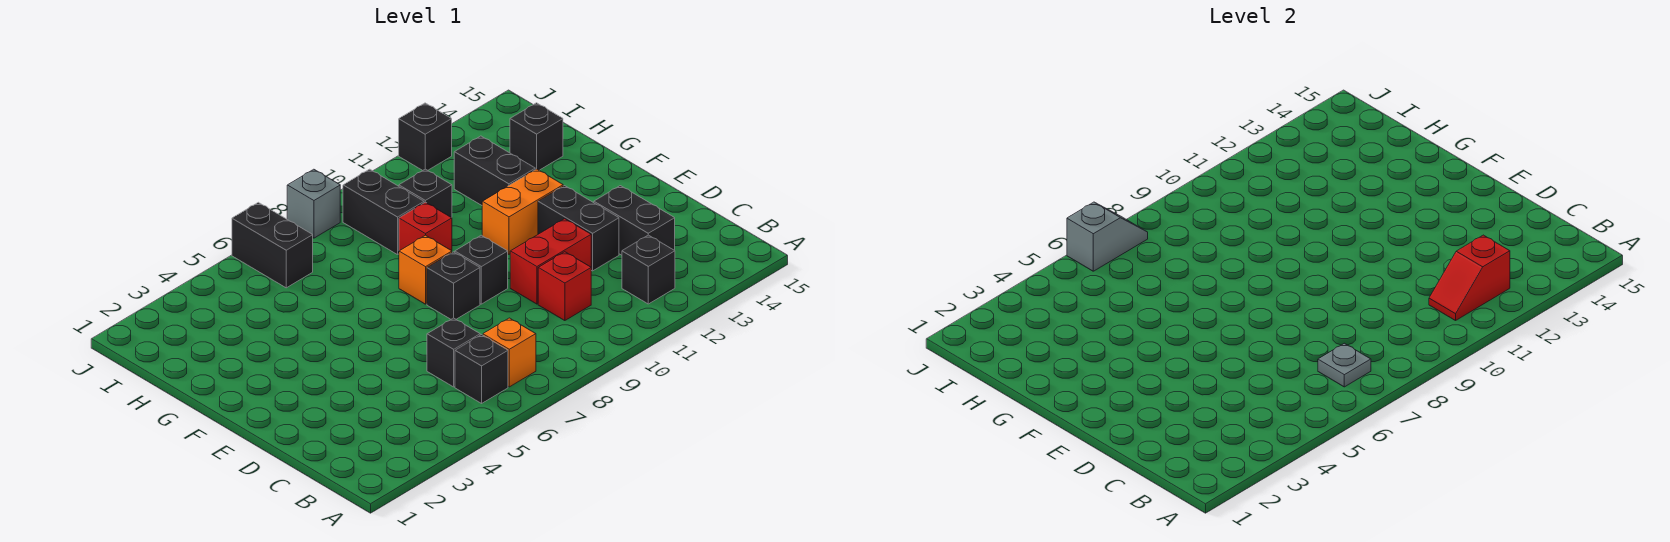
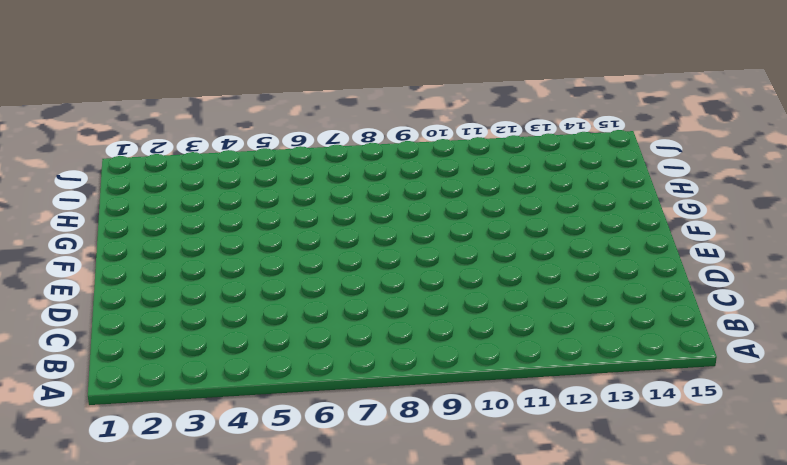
none -> black 1x1 brick [455,335,508,403]
none -> orange 1x1 brick [483,318,536,387]
none -> black 1x1 brick [622,235,675,304]

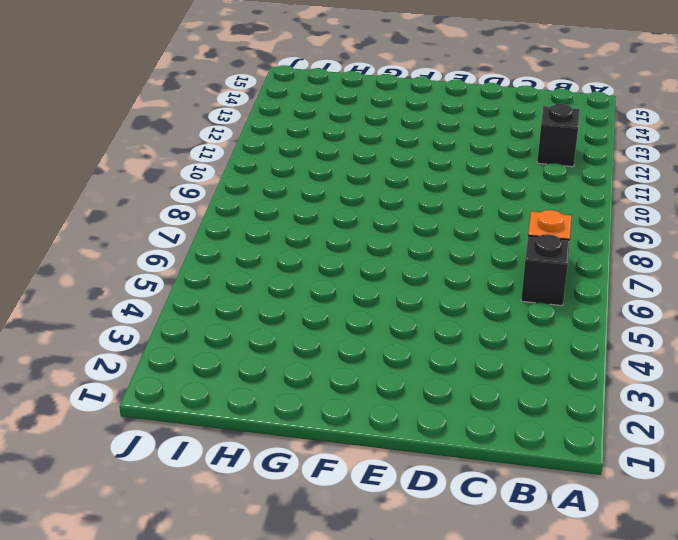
none -> black 1x1 brick [427,318,480,387]
none -> red 1x1 brick [538,252,591,321]
none -> black 1x2 brick [594,186,675,255]

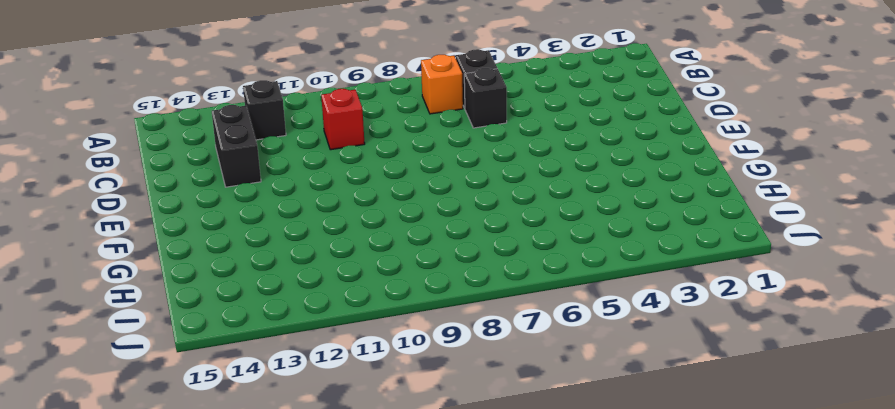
none -> red 1x2 brick [510,219,591,304]
none -> black 1x2 brick [538,186,619,271]
none -> black 1x1 brick [427,252,480,319]

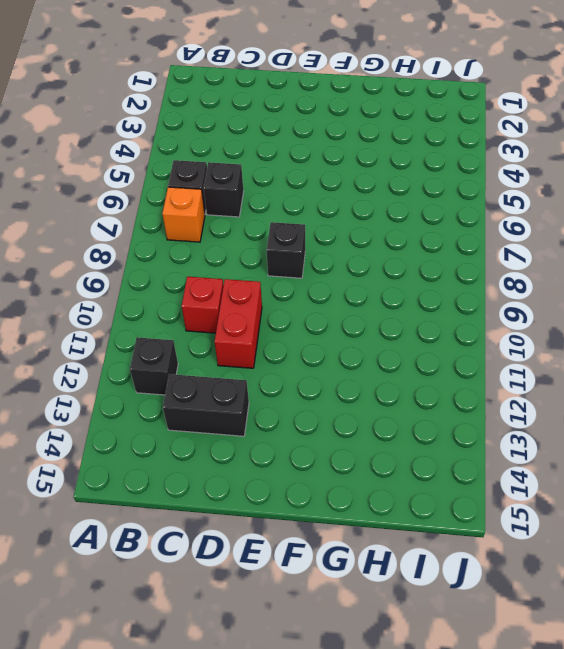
none -> black 1x2 brick [538,186,619,271]
none -> black 1x1 brick [455,235,508,304]
none -> orange 1x1 brick [399,235,452,304]

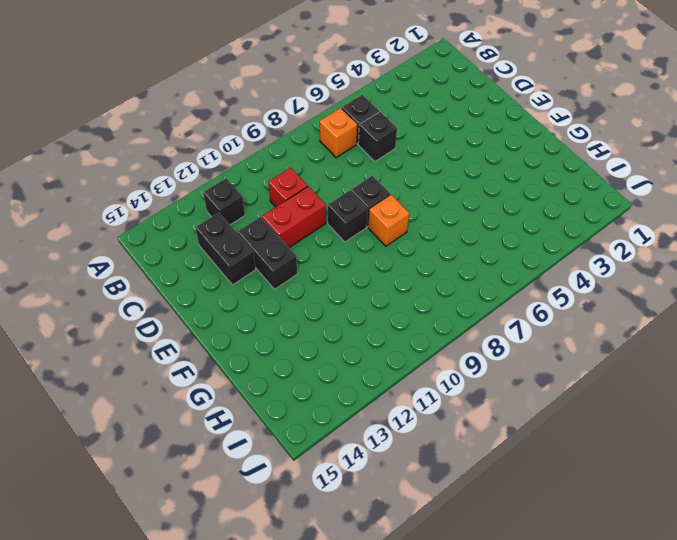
none -> orange 1x2 brick [482,169,563,254]
none -> red 1x1 brick [399,202,452,251]
none -> black 1x2 brick [454,136,535,205]

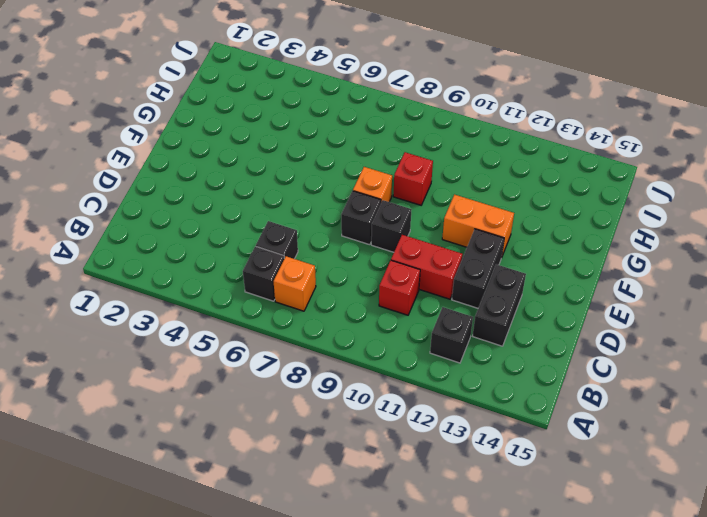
none -> black 1x2 brick [454,136,535,205]
none -> black 1x2 brick [343,169,424,255]
none -> black 1x1 brick [399,169,452,218]

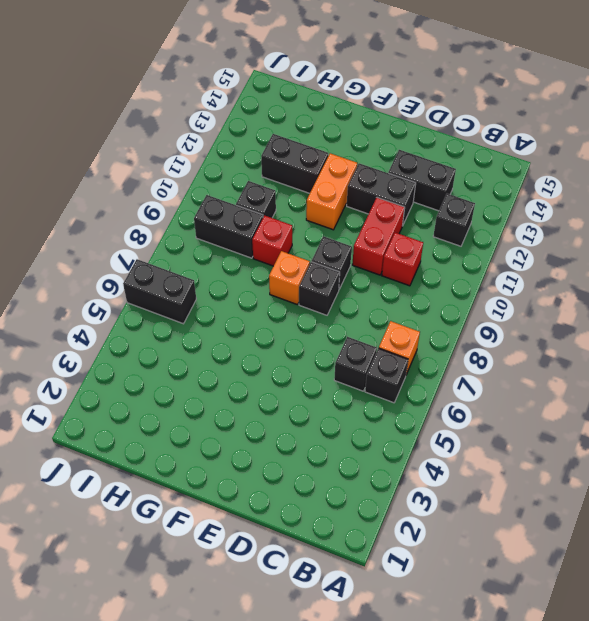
none -> black 1x1 brick [510,103,563,170]
none -> grey 1x1 brick [287,169,340,238]
none -> black 1x1 brick [399,103,452,171]

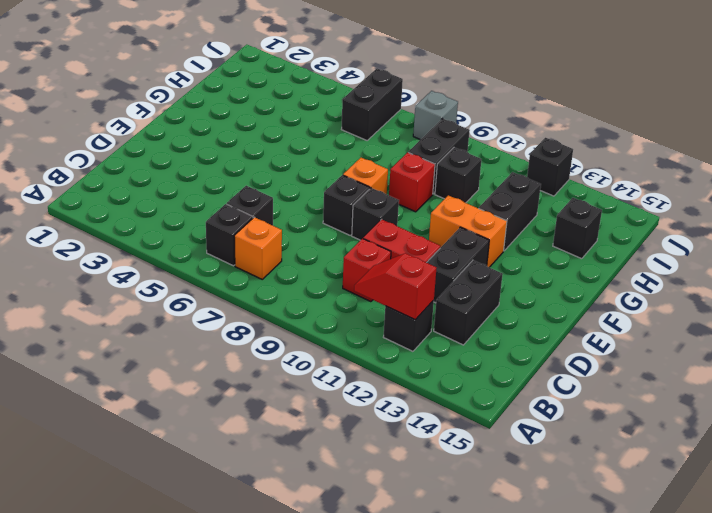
none -> grey 1x1 plate [1318,343,1371,387]
none -> grey 1x2 slope [1067,202,1148,271]

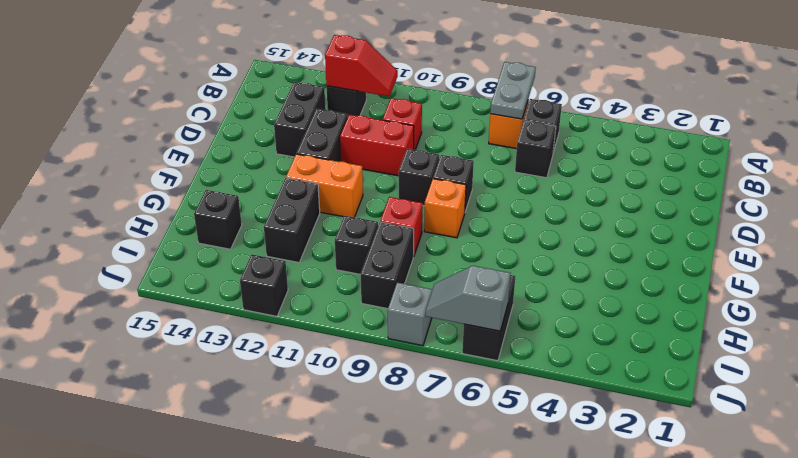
grey 1x2 plate [490,62,536,119] -> grey 1x1 plate [1318,343,1371,387]

